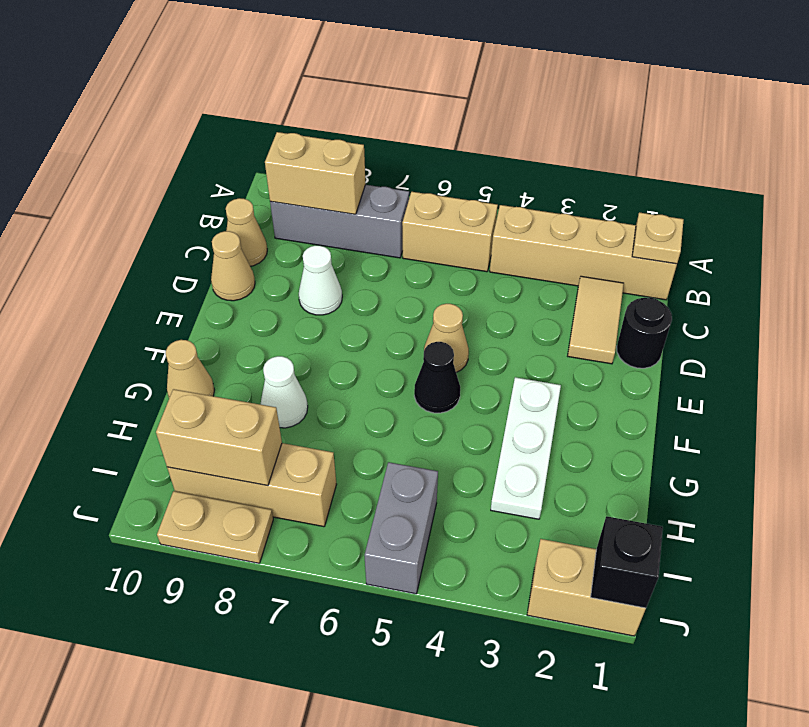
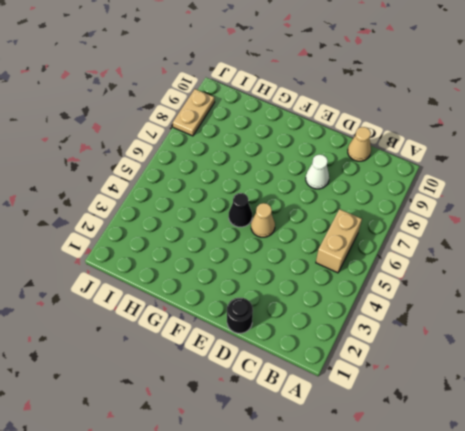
none -> tan 1x4 brick [490,205,677,300]
none -> grey 1x3 brick [270,185,409,258]
none -> tan 1x2 tile [568,276,624,364]

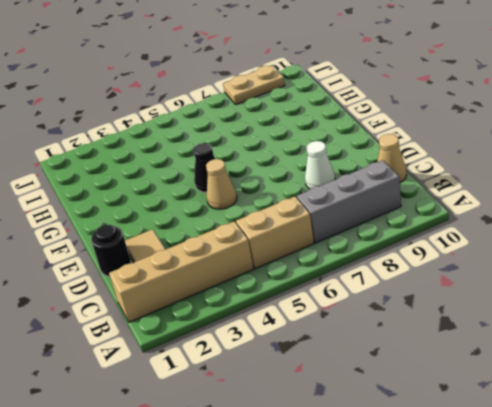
none -> tan 1x1 cone [211,231,255,301]
none -> white 1x3 plate [491,377,561,519]
none -> white 1x1 cone [261,356,308,428]

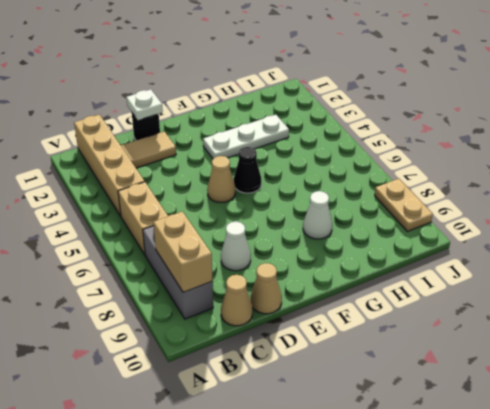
white 1x1 plate [126,89,163,120] -> none
none -> tan 1x1 cone [166,340,214,398]
none -> grey 1x2 brick [364,462,438,594]
none -> tan 1x3 brick [167,443,337,527]

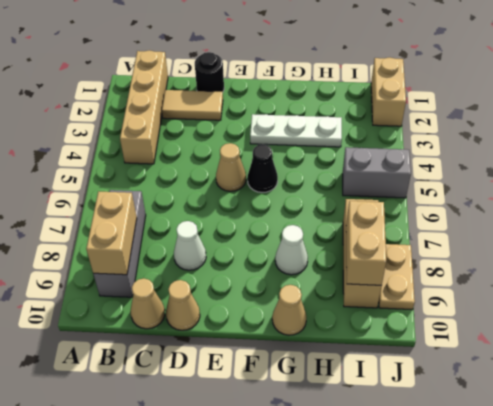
none -> tan 1x2 brick [402,192,498,272]
none -> tan 1x1 plate [632,212,684,264]
none -> black 1x1 brick [591,516,663,608]

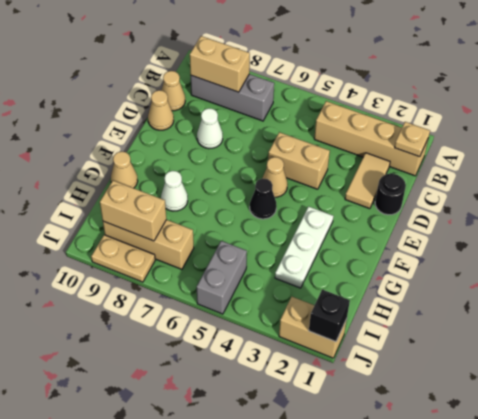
tan 1x2 brick [268,132,330,189] -> tan 1x2 brick moved to [402,192,498,272]

